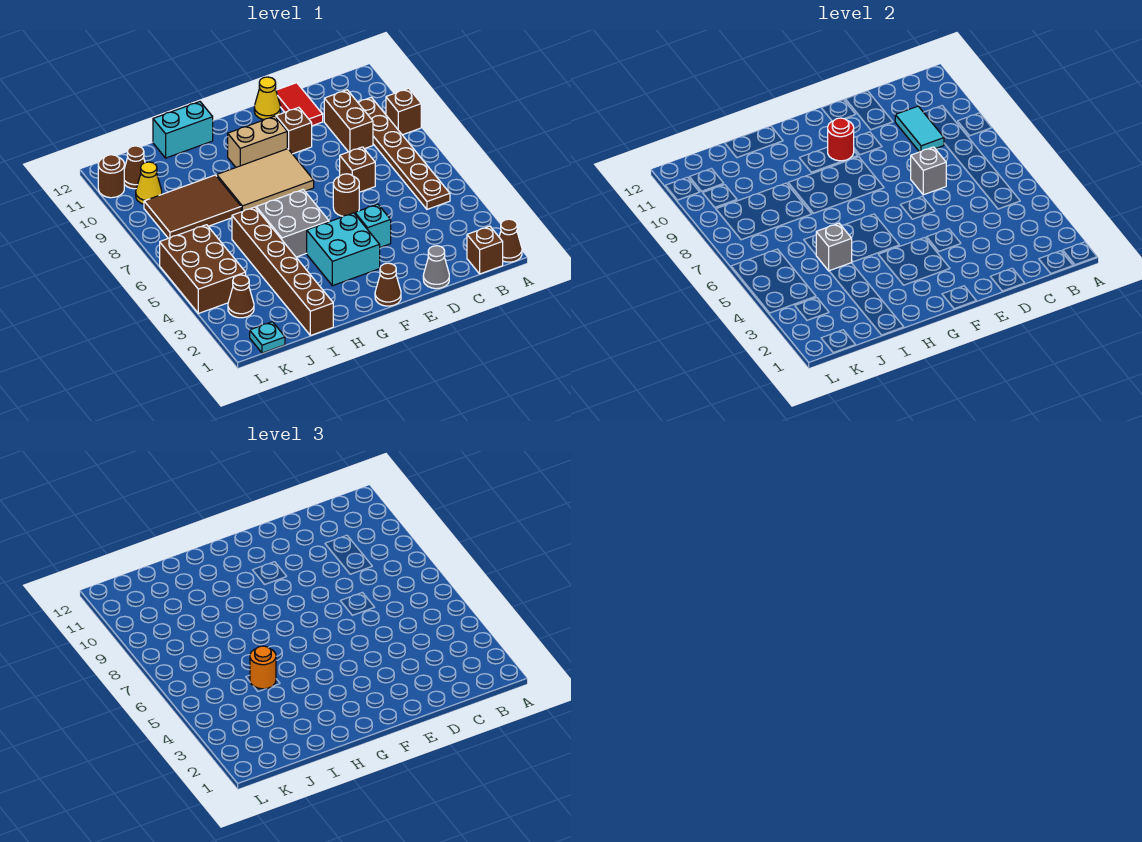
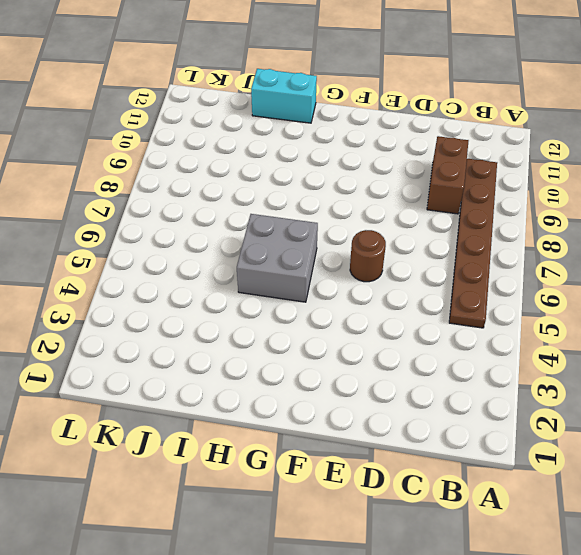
none -> brown 1x1 cone [499,219,522,262]
none -> brown 1x1 brick [386,88,421,135]
none -> brown 1x1 brick [467,226,503,274]
none -> grey 1x1 cone [423,246,449,289]

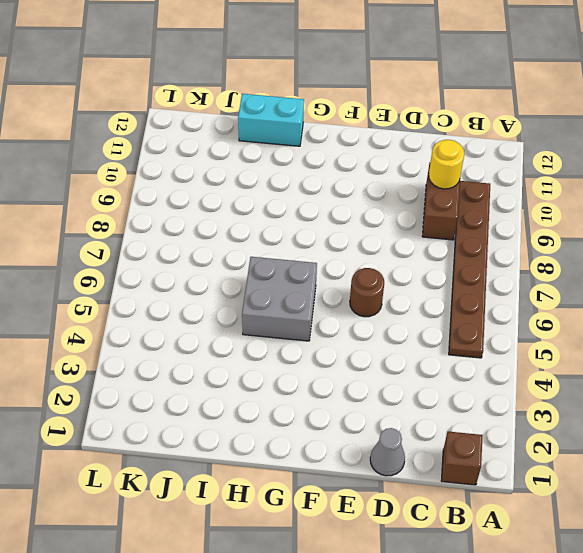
yellow 1x1 round brick [429,140,464,189] -> cyan 1x2 tile [895,106,944,152]
none -> brown 1x1 cone [499,219,522,262]
none -> brown 1x1 brick [386,88,421,135]
none -> brown 1x1 brick [340,147,375,192]
none -> red 1x2 tile [276,83,323,126]

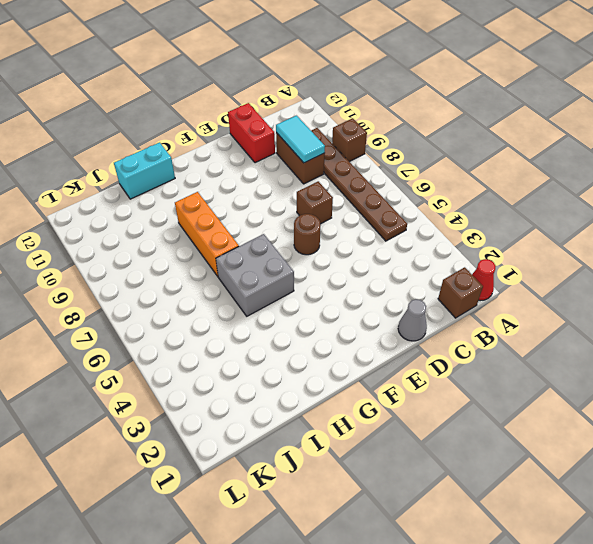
red 1x1 cone [472,259,496,301] -> brown 1x1 cone [499,219,522,262]
red 1x2 brick [228,103,275,163] -> red 1x2 tile [276,83,323,126]
orange 1x3 brick [175,192,239,276] -> tan 2x3 tile [217,149,314,212]
none -> cyan 1x1 brick [355,204,391,247]
none -> brown 1x1 brick [276,107,312,154]
none -> yellow 1x1 cone [254,77,280,119]
none -> brown 1x1 cone [375,263,401,306]

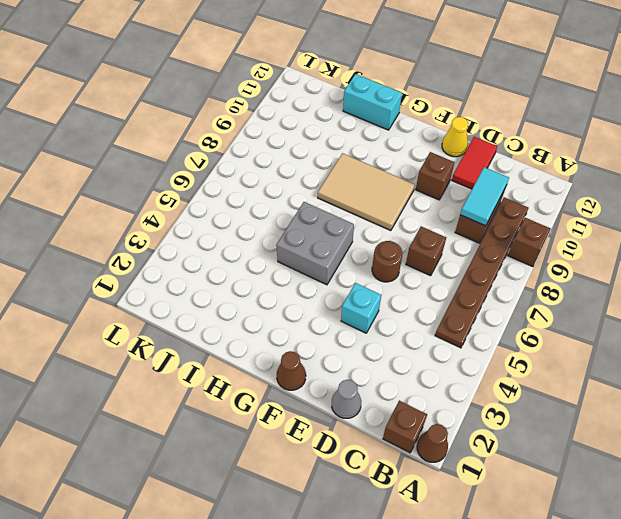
none -> cyan 2x2 brick [307,213,380,286]
none -> tan 1x2 brick [228,116,287,167]
none -> brown 1x6 brick [232,207,333,336]
none -> brown 2x3 tile [144,175,241,238]

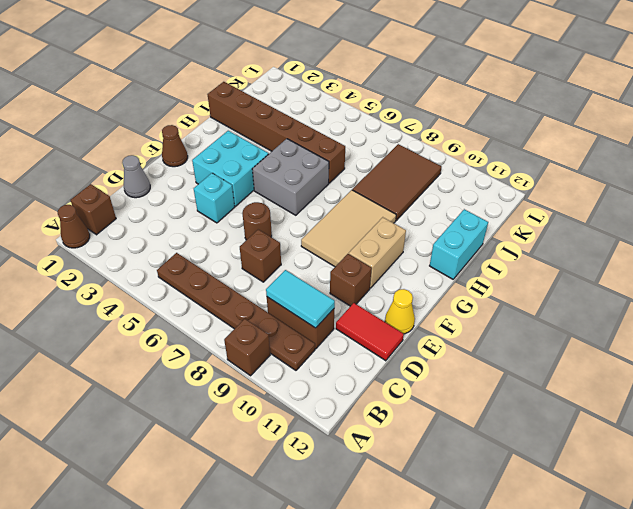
none -> cyan 1x1 plate [250,322,285,353]
none -> brown 1x1 cone [228,275,254,318]
none -> brown 2x3 brick [160,225,246,313]
none -> yellow 1x1 cone [136,162,162,204]

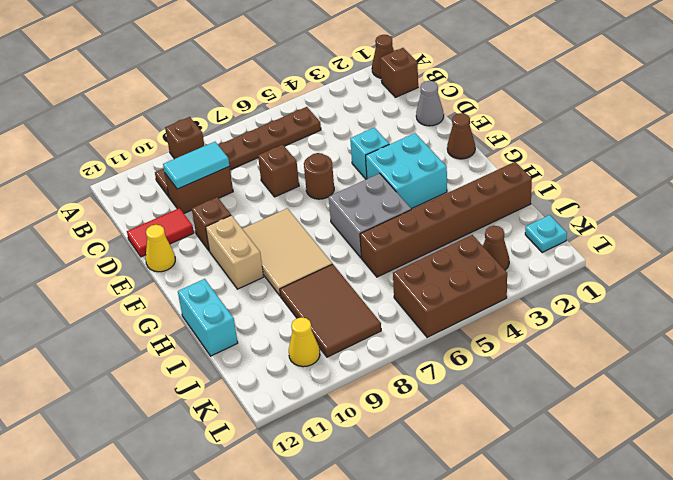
none -> brown 1x1 cone [124,146,145,189]
none -> brown 1x1 round brick [98,155,124,198]
none -> grey 1x1 brick [911,147,946,195]
none -> red 1x1 round brick [828,118,854,161]

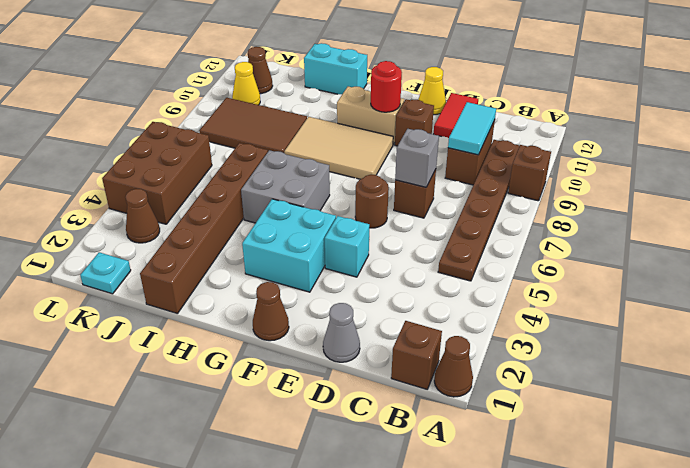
none -> brown 1x1 round brick [98,155,124,198]
none -> grey 1x1 brick [816,223,852,271]
none -> orange 1x1 round brick [250,646,276,689]

